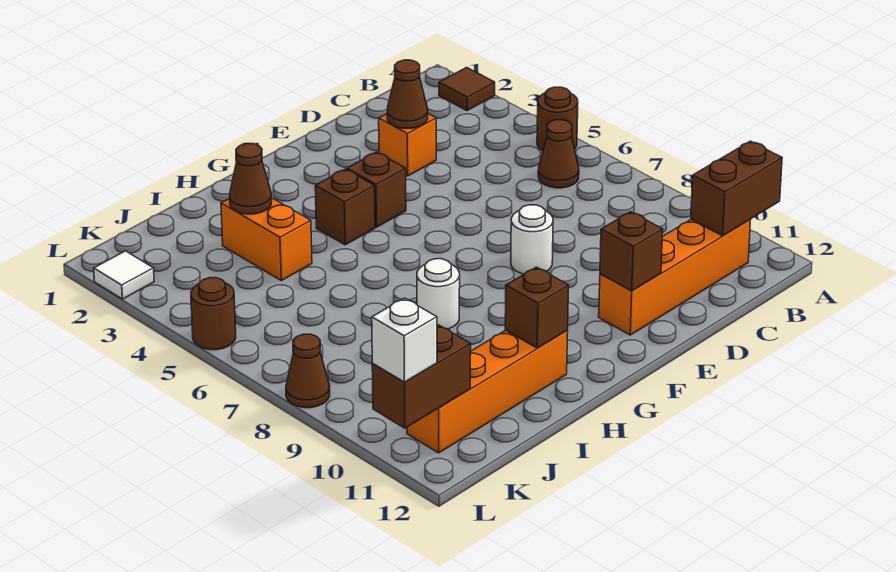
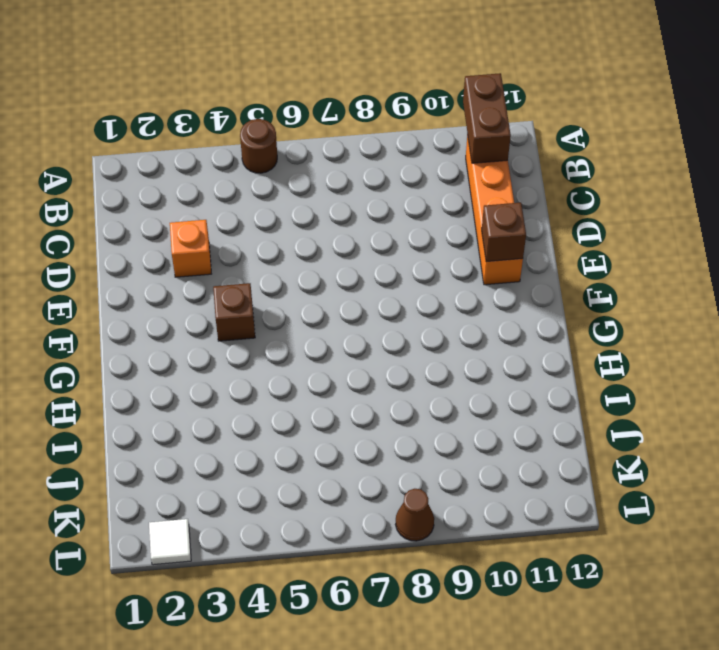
none -> brown 1x1 tile [439,67,495,111]
none -> brown 1x1 cone [538,120,579,188]
none -> white 1x1 round brick [511,205,553,274]

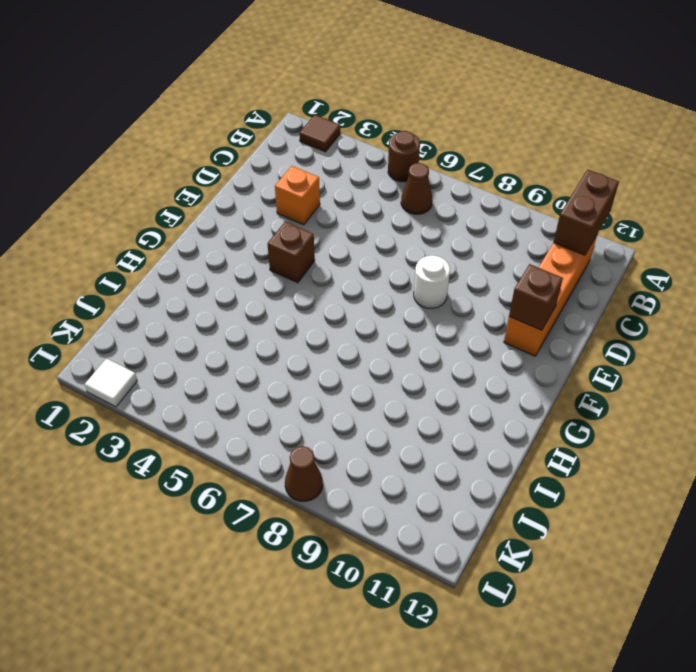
none -> brown 1x1 brick [315,169,375,245]
none -> white 1x1 round brick [417,259,460,329]
none -> orange 1x4 brick [407,330,568,453]

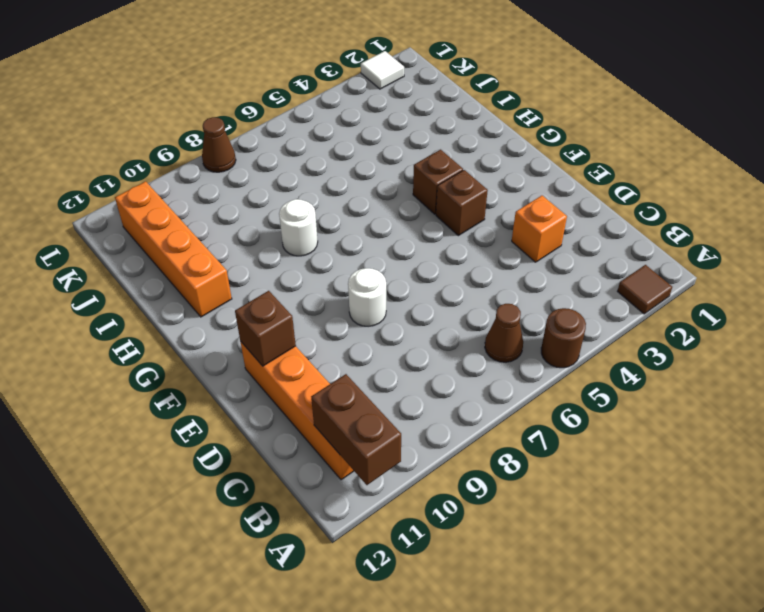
none -> orange 1x2 brick [221,198,312,281]
none -> brown 1x1 round brick [191,278,236,350]
none -> brown 1x1 cone [387,60,428,128]

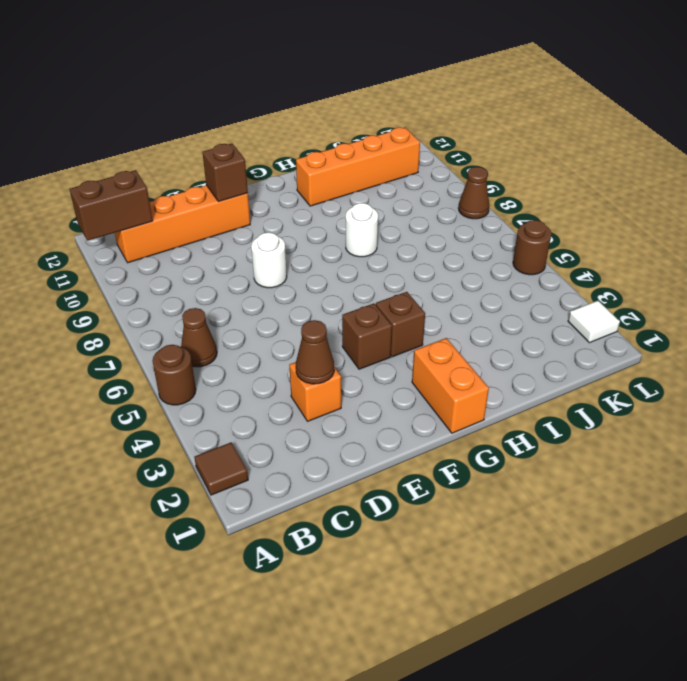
orange 1x2 brick [412,338,489,433] -> orange 1x2 brick moved to [221,198,312,281]
none -> brown 1x1 brick [505,267,569,348]
none -> brown 1x1 cone [230,144,272,214]
none -> brown 1x2 brick [372,325,471,428]

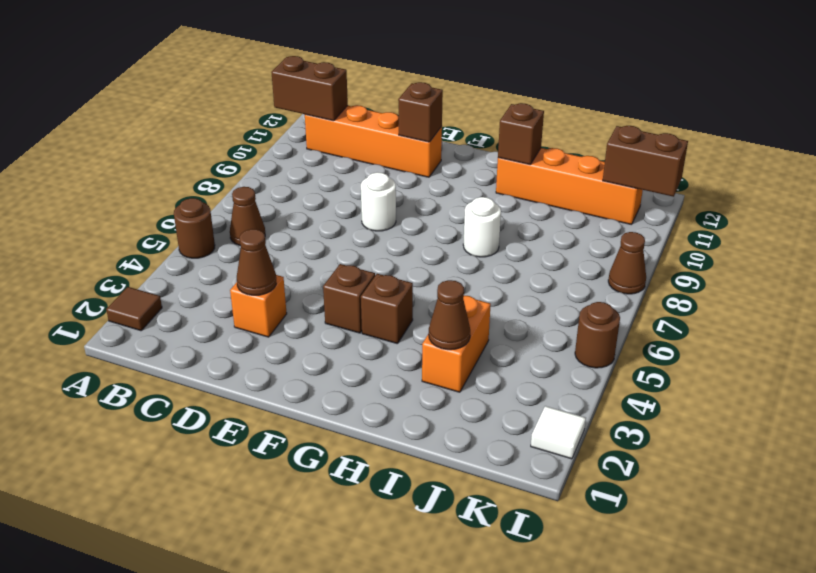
none -> white 1x1 brick [372,298,437,382]

